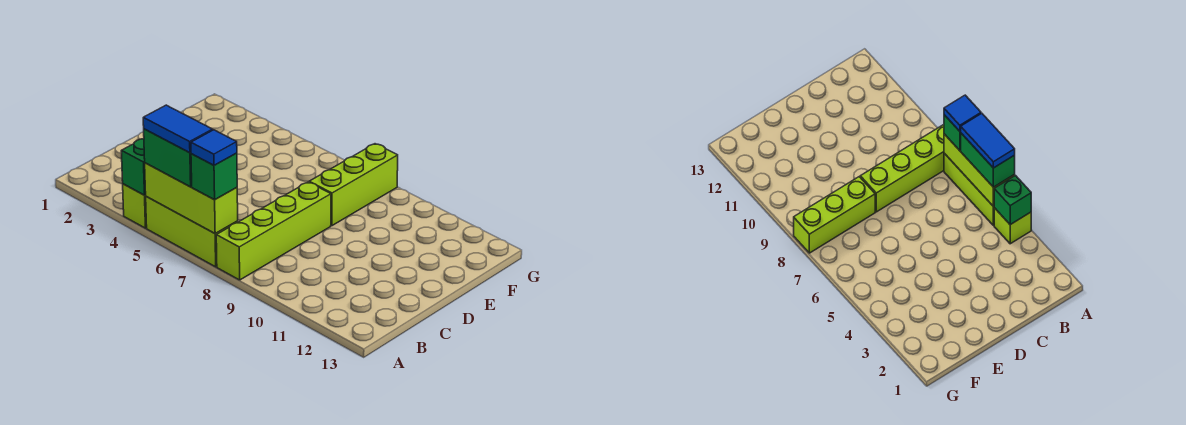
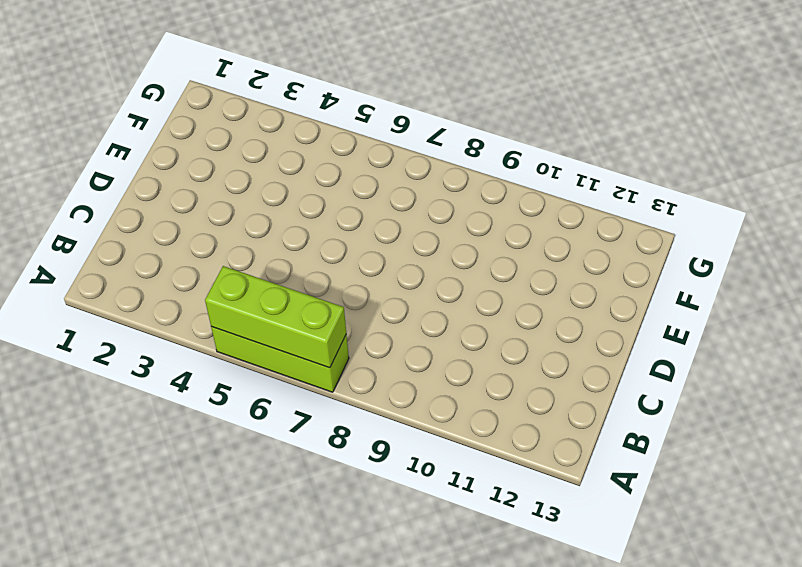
none -> lime 1x1 brick [123,184,147,228]
none -> lime 1x4 brick [216,182,331,280]

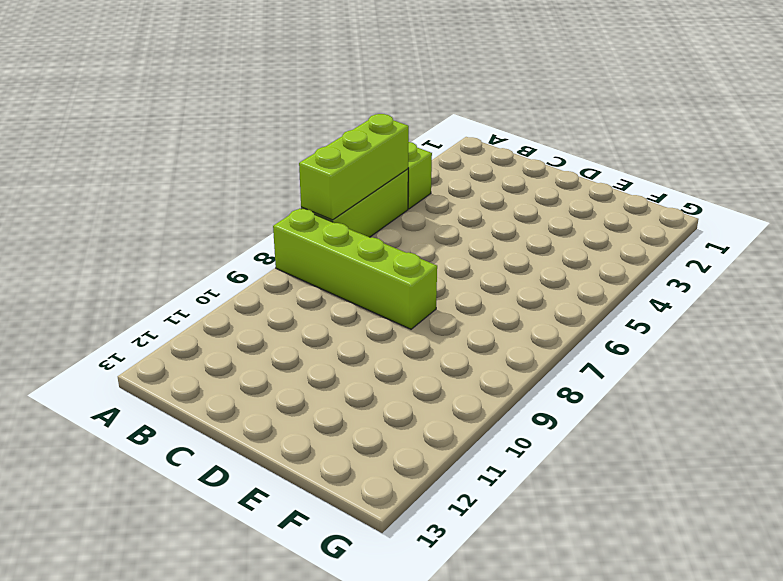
none -> lime 1x3 brick [309,144,398,226]
none -> green 1x1 brick [121,138,146,195]

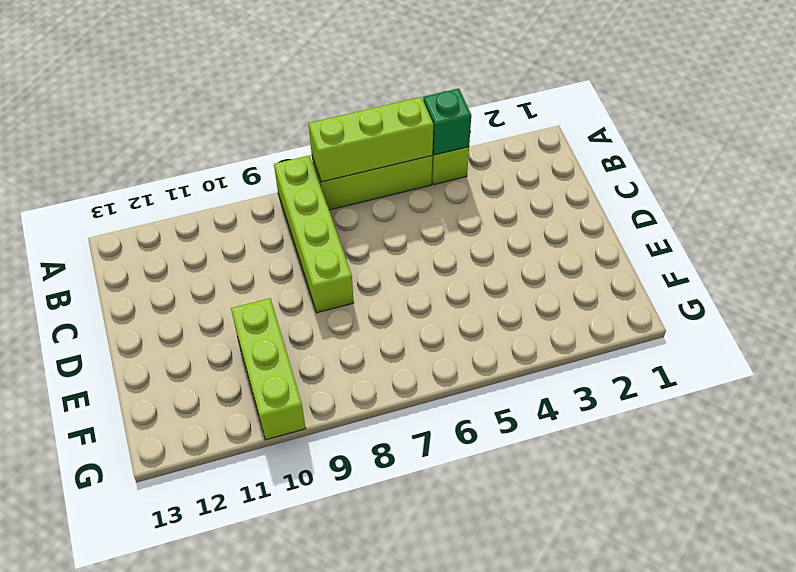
lime 1x3 brick [231,298,306,440] -> lime 1x3 brick moved to [309,144,398,226]
none -> green 1x2 brick [144,129,192,187]
none -> green 1x1 brick [191,153,237,200]

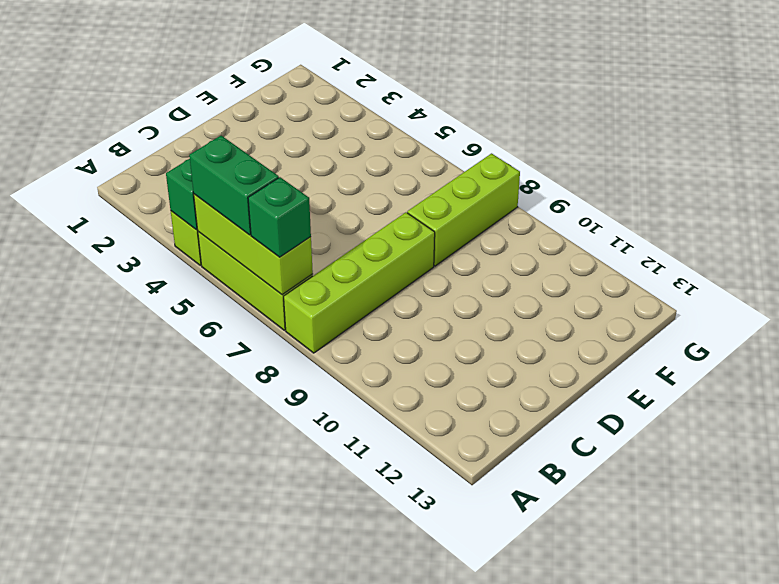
none -> blue 1x2 tile [143,105,213,153]
none -> blue 1x1 tile [191,130,237,165]

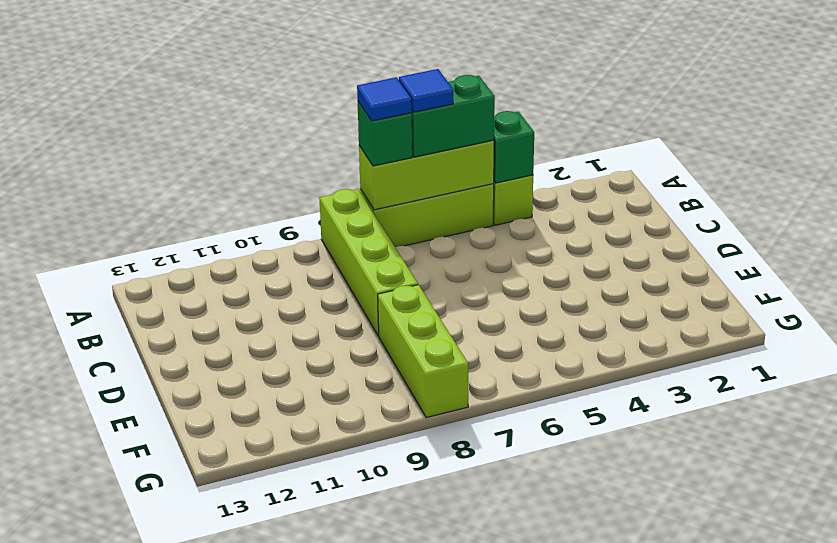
blue 1x1 tile [399,69,453,112] -> blue 1x2 tile [143,105,213,153]

